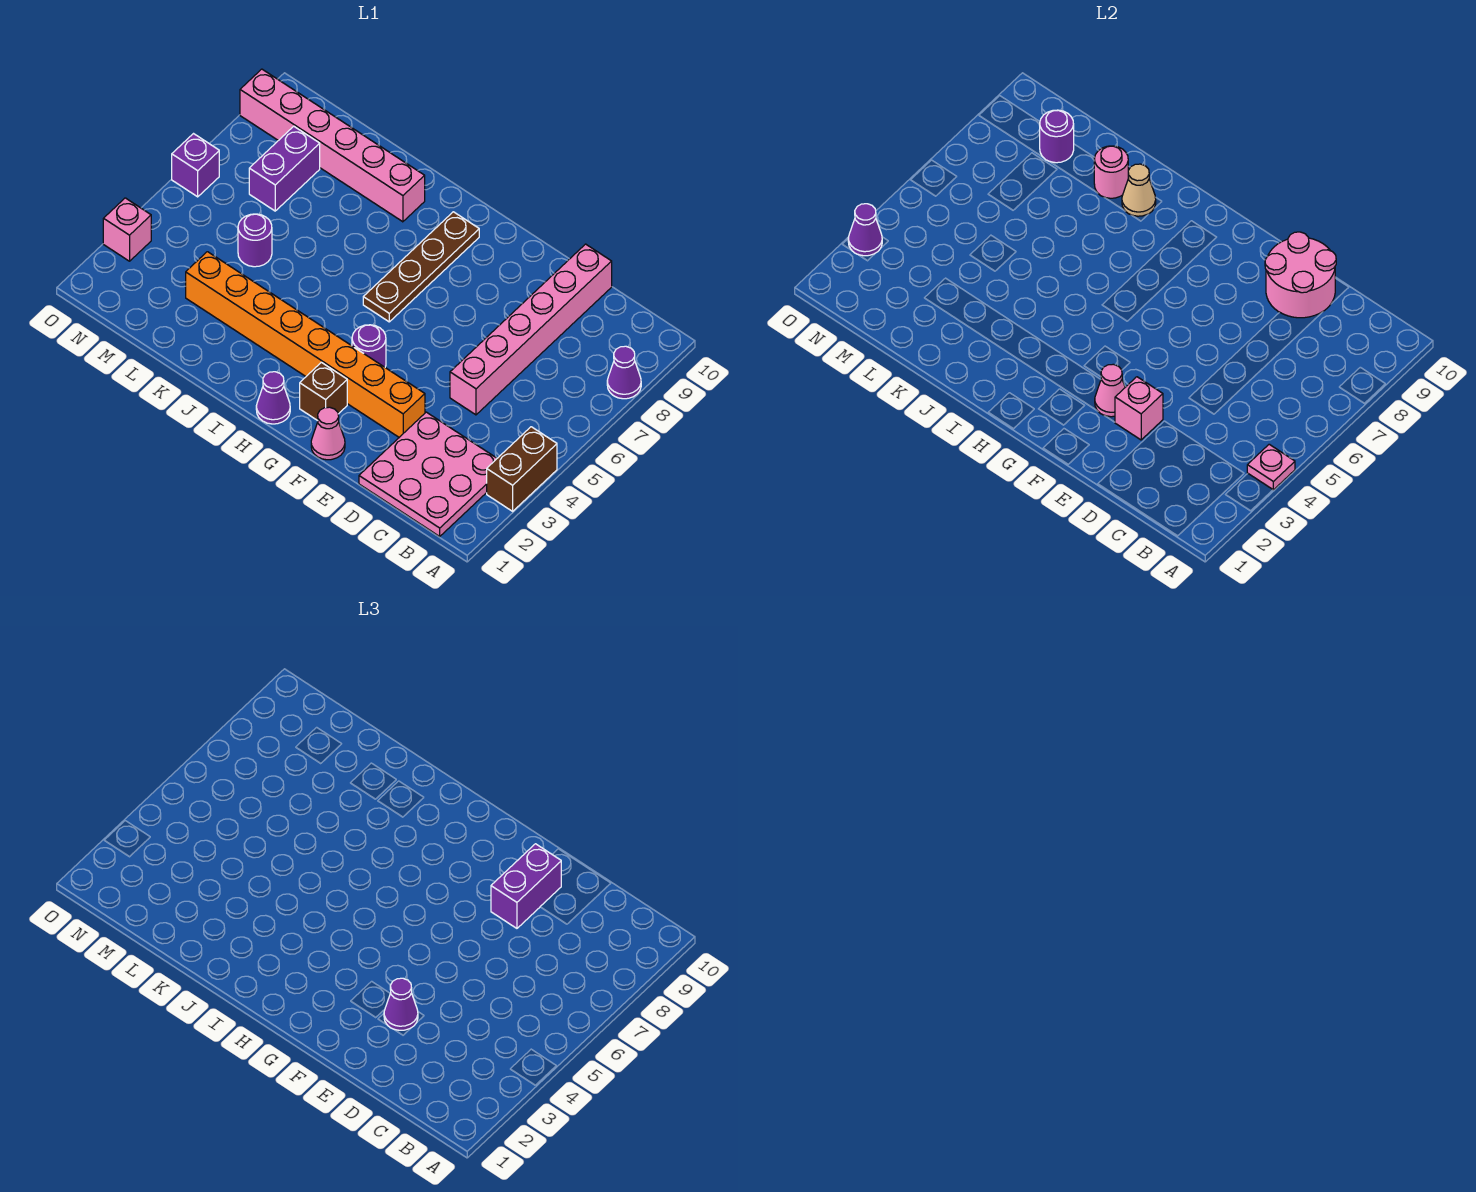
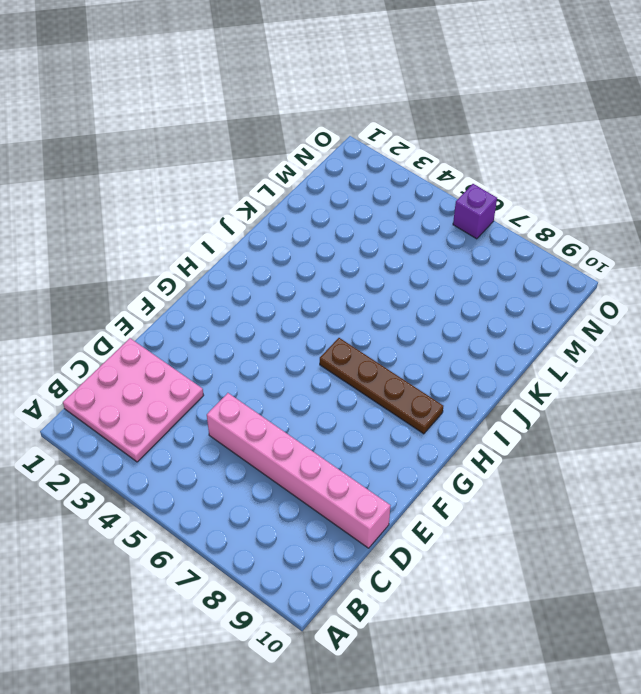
none -> brown 1x2 brick [487,427,557,511]
none -> purple 1x1 cone [607,346,641,399]
none -> orange 1x8 brick [186,252,425,437]

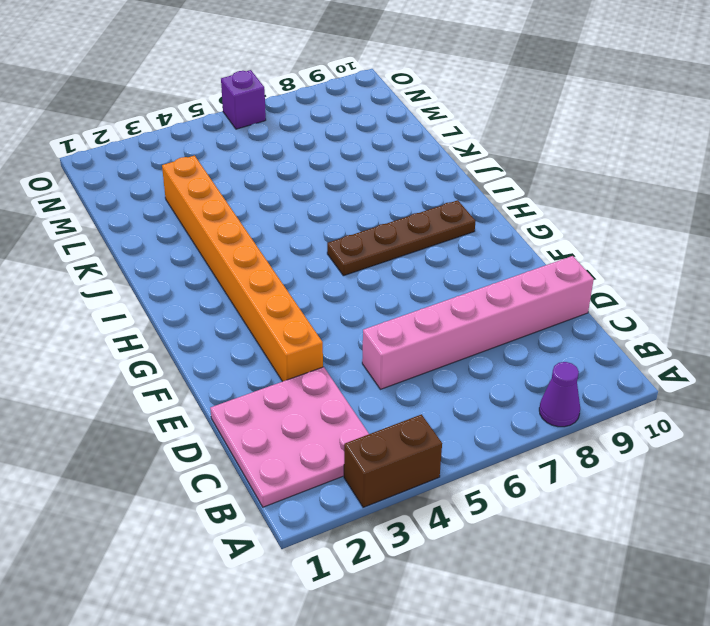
none -> pink 1x1 cone [311,407,345,460]
none -> brown 1x1 brick [300,362,347,421]
none -> purple 1x1 round brick [352,325,386,367]

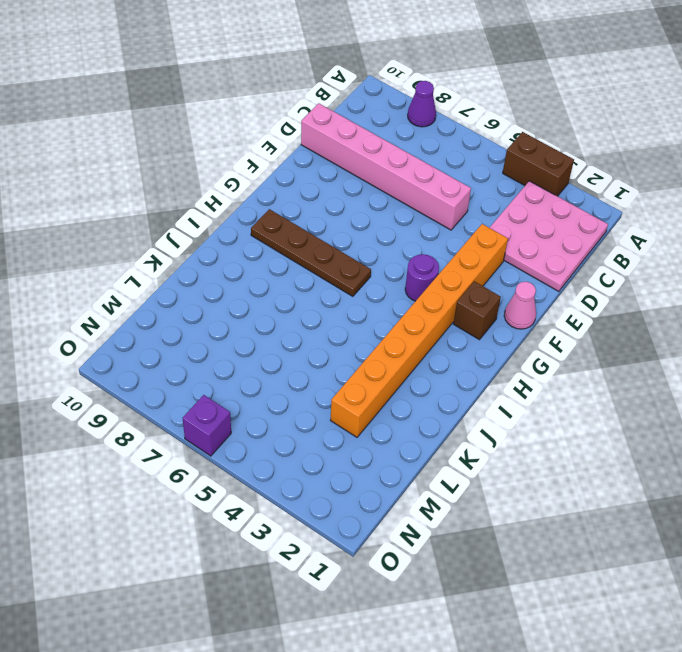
none -> purple 1x1 cone [256,372,290,424]
none -> pink 1x6 brick [240,69,425,222]
none -> purple 1x1 round brick [238,214,272,267]

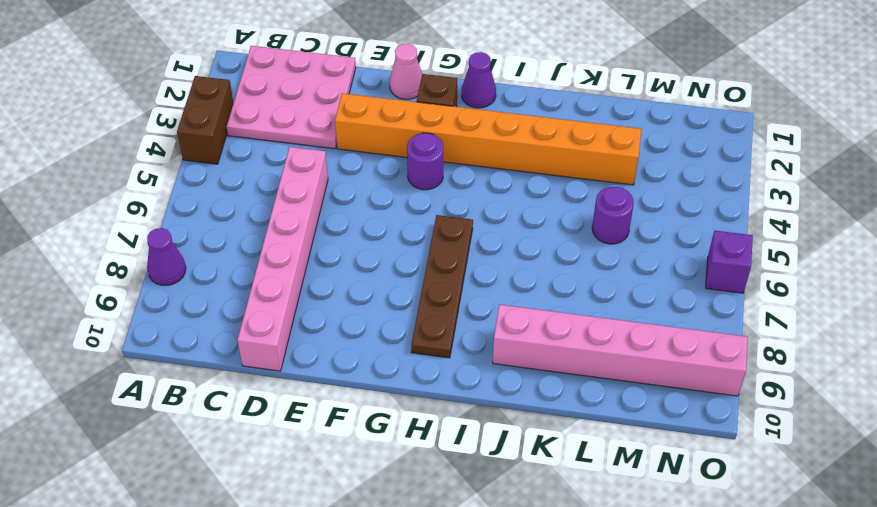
none -> purple 1x2 brick [249,126,320,211]
none -> pink 1x1 brick [103,198,151,261]
none -> pink 1x1 plate [1247,444,1295,490]

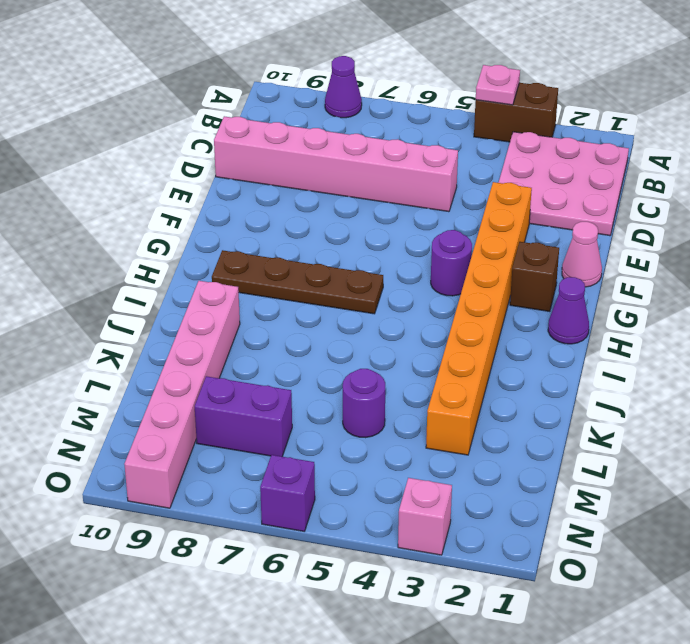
none -> pink 2x2 round brick [1265,232,1336,318]
none -> pink 1x1 brick [1115,377,1163,440]
none -> pink 1x1 cone [1095,364,1125,417]

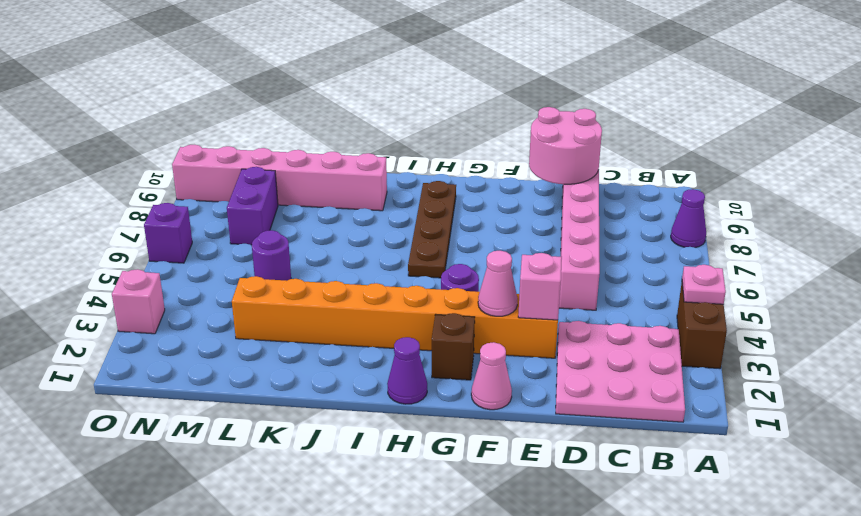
none -> tan 1x1 cone [1122,164,1156,216]
none -> pink 1x1 round brick [1094,146,1128,198]
none -> purple 1x1 round brick [1040,110,1074,163]

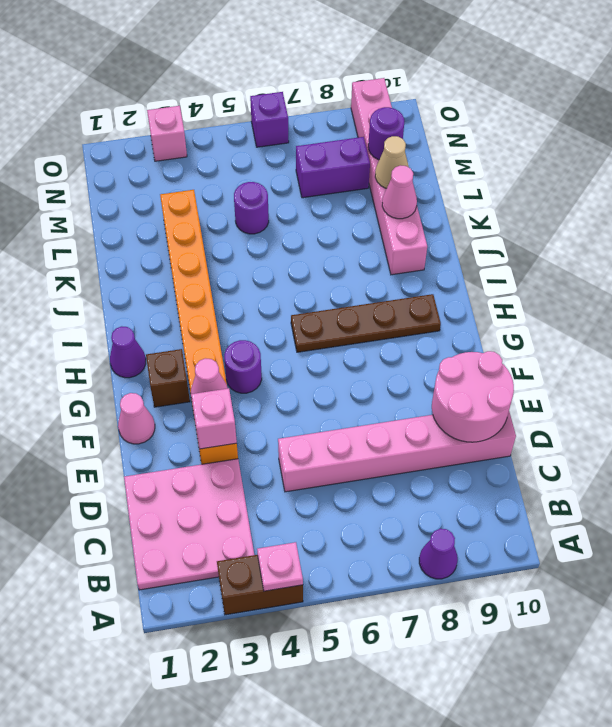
pink 1x1 cone [382,165,417,219] -> pink 1x1 round brick [1094,146,1128,198]
tan 1x1 cone [375,136,409,188] -> tan 1x1 cone moved to [1122,164,1156,216]
none -> purple 1x1 cone [848,204,882,256]
none -> purple 1x1 cone [384,978,418,1030]
none -> purple 1x2 brick [491,844,561,928]

